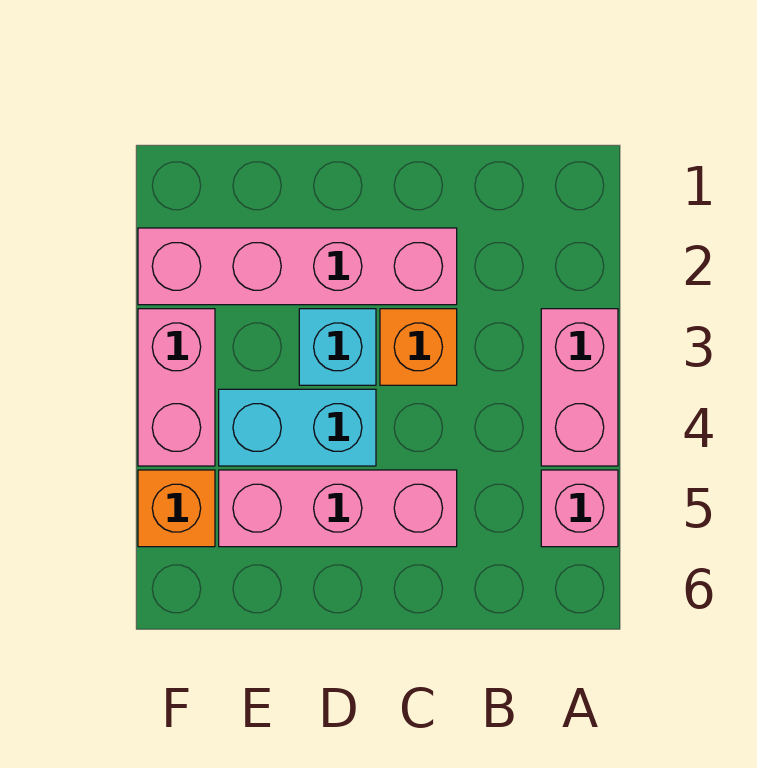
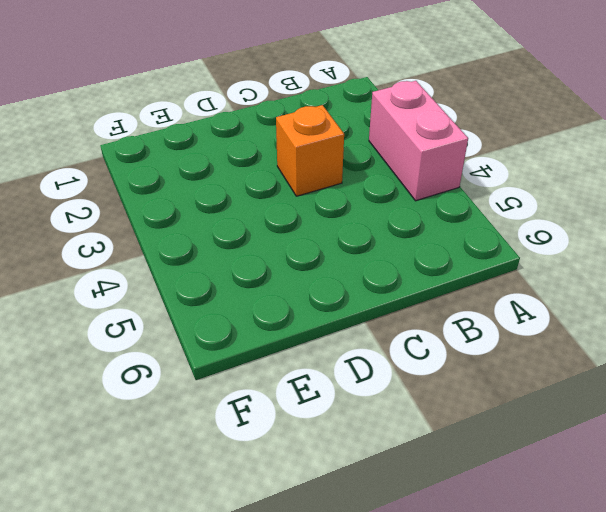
none -> pink 1x1 brick [541,470,618,547]
none -> pink 1x4 brick [138,228,457,305]

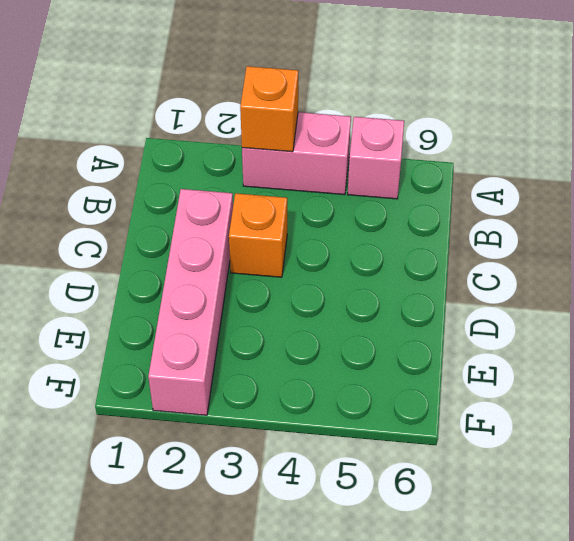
orange 1x1 brick [240,66,298,152] -> orange 1x1 brick moved to [138,470,215,547]
none -> pink 1x3 brick [219,470,457,547]
none -> cyan 1x1 brick [299,309,376,385]

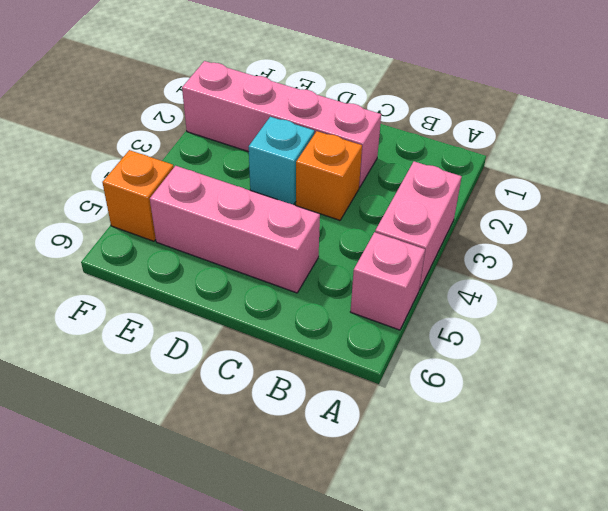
none -> cyan 1x2 brick [219,389,376,466]
none -> pink 1x2 brick [138,309,215,466]

